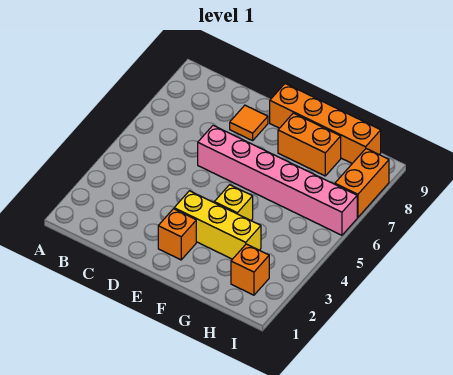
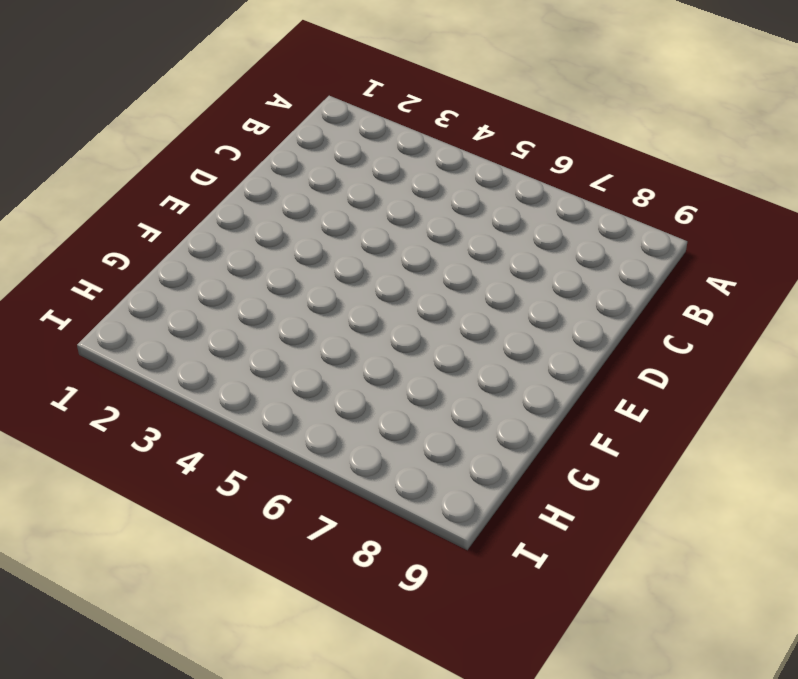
none -> pink 1x6 brick [198,126,357,235]
none -> orange 1x1 tile [230,105,268,141]

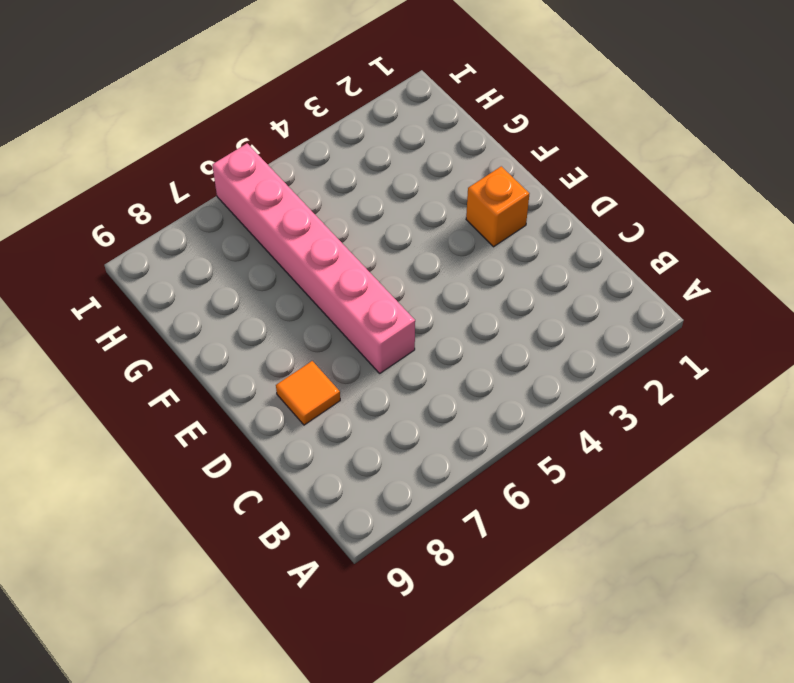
none -> yellow 1x3 brick [174,191,261,259]
none -> orange 1x4 brick [270,84,381,163]

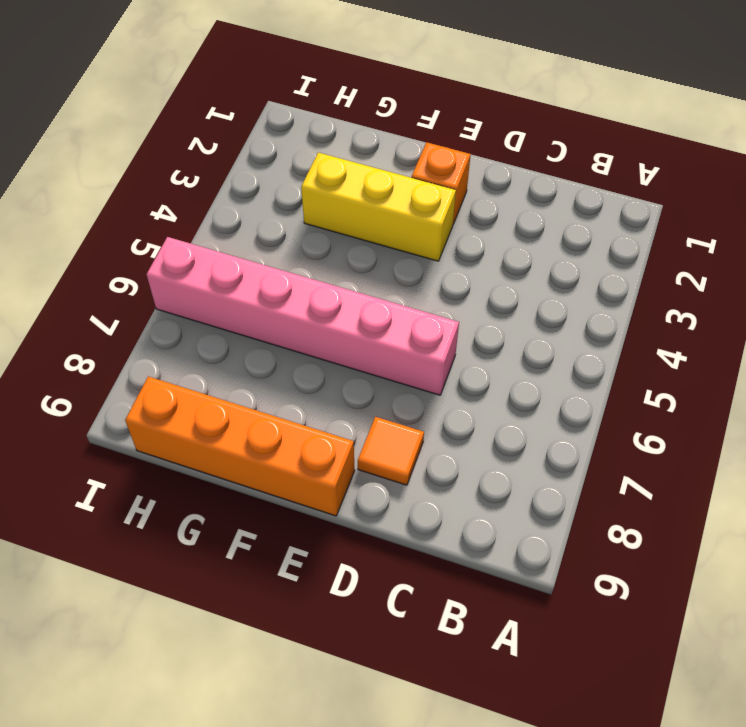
none -> yellow 1x1 brick [214,185,253,220]
none -> orange 1x2 brick [278,113,341,176]

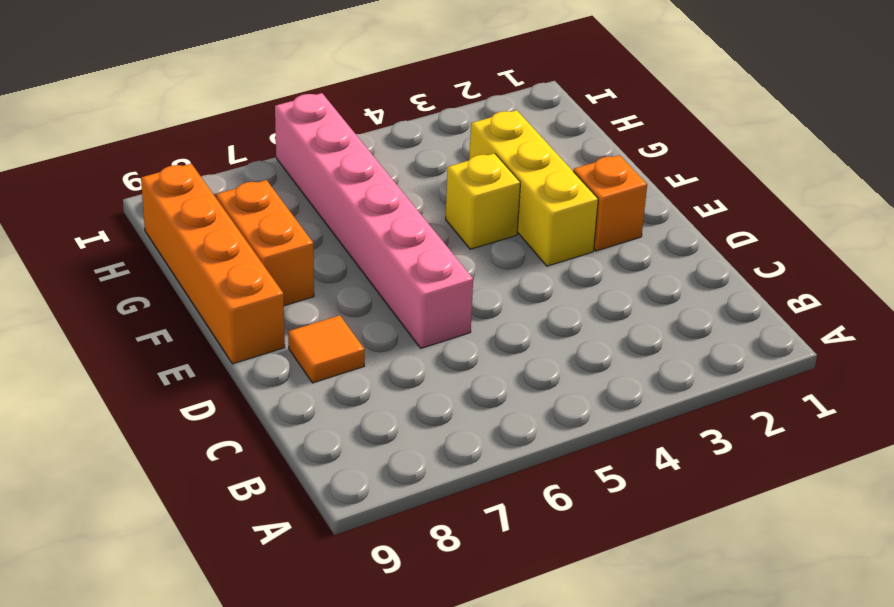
none -> orange 1x1 brick [231,244,269,295]
none -> orange 1x2 brick [335,149,389,217]

